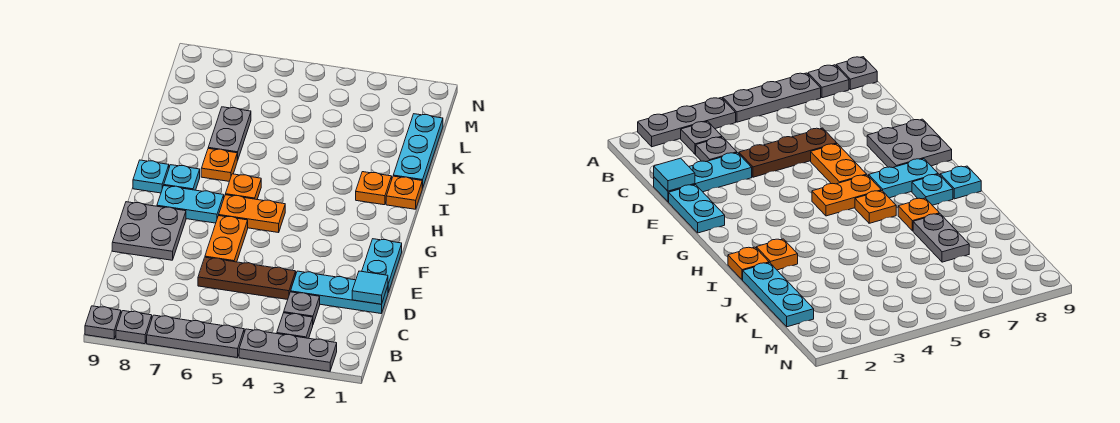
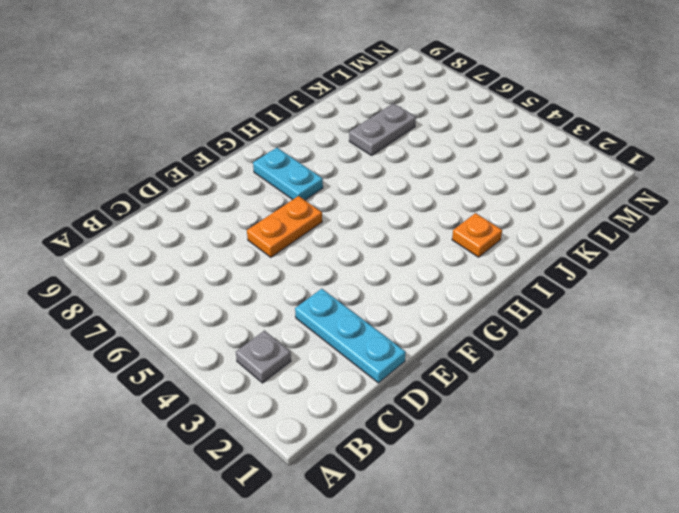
none -> grey 1x3 plate [239,329,337,371]
none -> grey 1x3 plate [147,315,244,358]
none -> grey 1x1 plate [116,311,152,344]

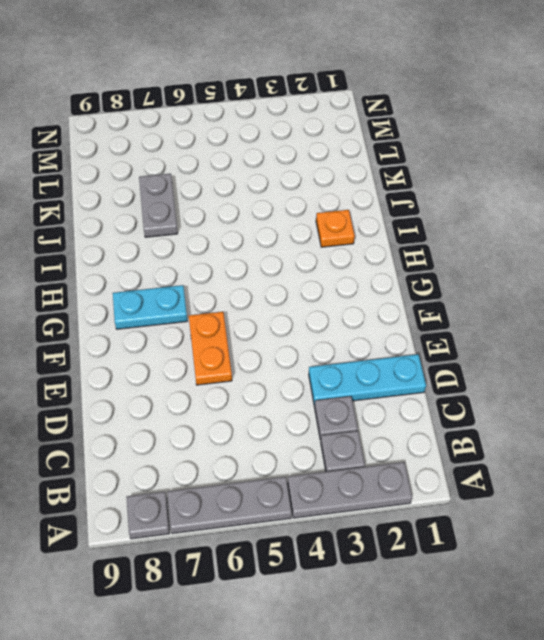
none -> grey 1x1 plate [85,306,121,339]
none -> brown 1x3 plate [198,257,296,300]
none -> cyan 1x2 plate [362,239,402,292]

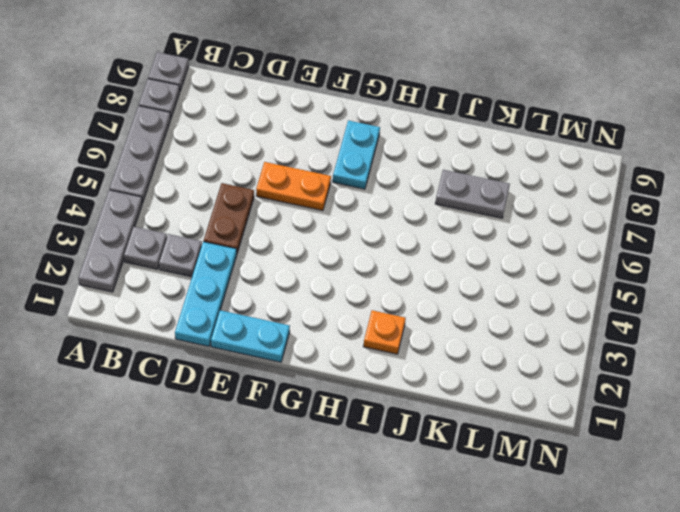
brown 1x2 plate [204,183,254,253] -> brown 1x3 plate [198,257,296,300]
none -> grey 2x2 plate [112,202,186,260]
none -> orange 1x2 plate [219,195,285,233]
none -> orange 1x1 plate [225,174,261,199]

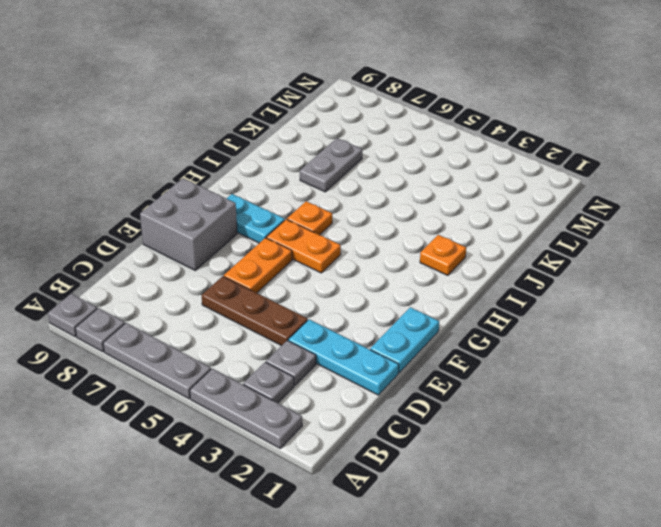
grey 2x2 brick [140,178,237,270] -> grey 2x2 plate [112,202,186,260]
none -> cyan 1x1 plate [164,165,200,190]
none -> cyan 1x1 plate [133,160,169,193]
none -> orange 1x1 plate [386,176,422,209]

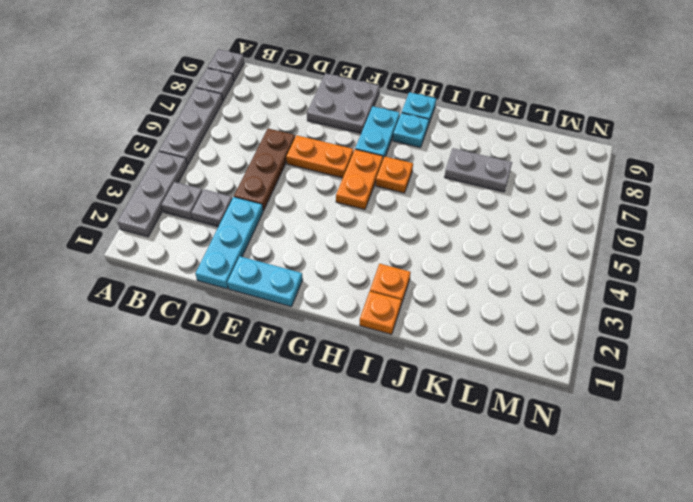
none -> orange 1x1 plate [201,149,237,181]
none -> cyan 1x3 plate [393,114,443,188]
none -> cyan 1x1 tile [352,271,388,304]

